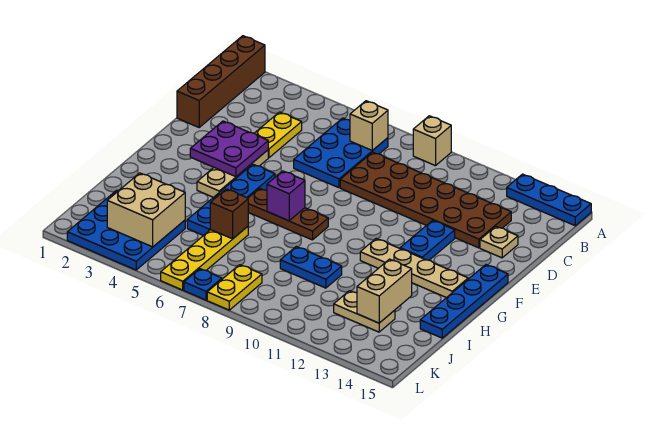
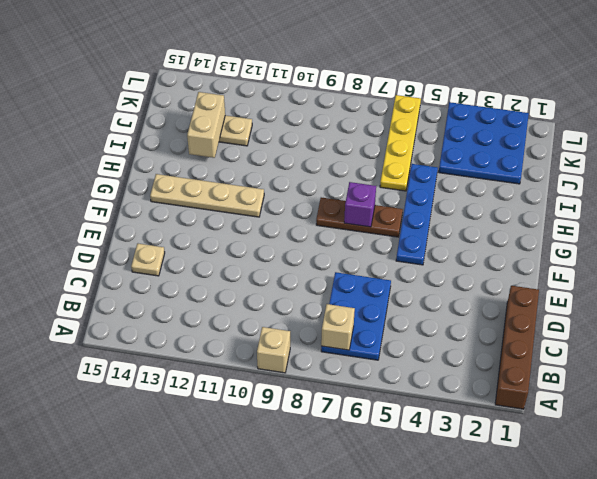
none -> blue 1x3 plate [507,174,591,226]
none -> yellow 1x2 plate [255,112,302,158]
none -> brown 2x6 plate [340,152,511,248]

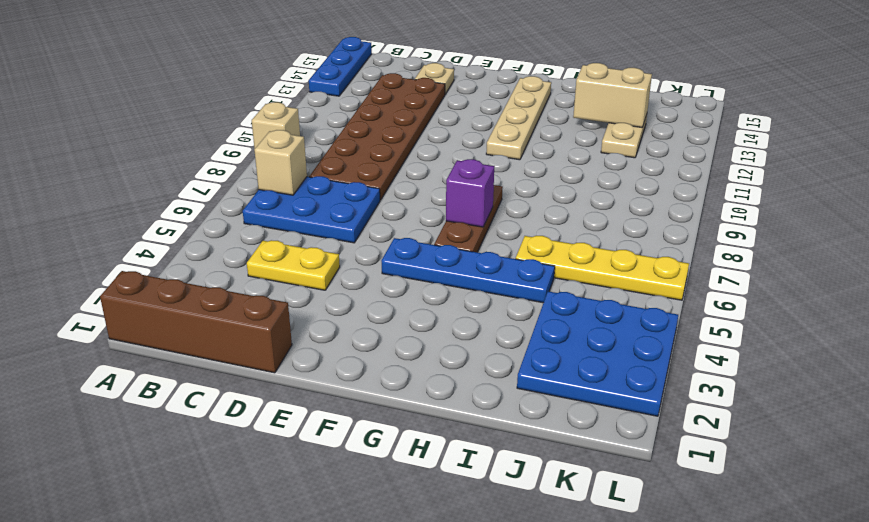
none -> tan 1x3 plate [197,150,268,197]
none -> blue 1x2 plate [400,220,455,260]
none -> blue 1x4 plate [420,265,508,338]

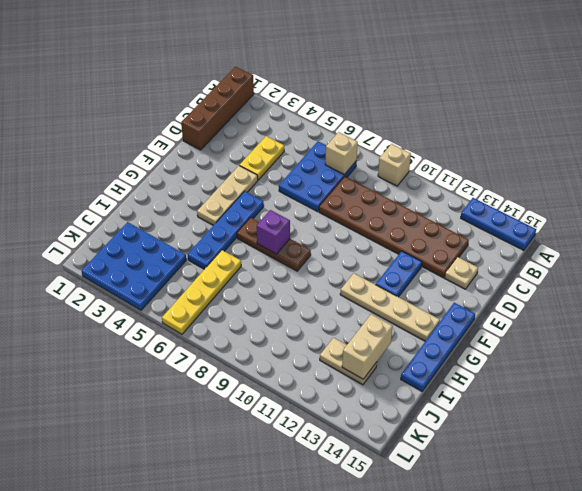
none -> blue 1x2 plate [280,247,342,288]
none -> yellow 1x2 plate [207,265,262,310]
none -> blue 1x1 plate [184,269,222,300]

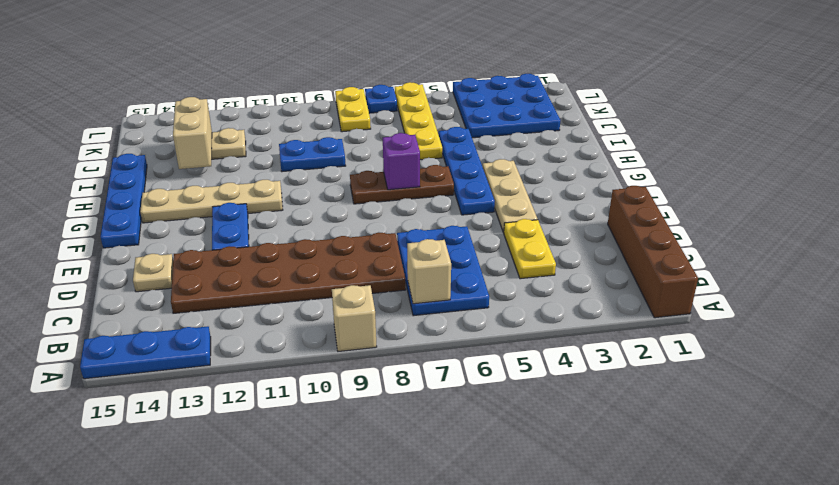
none -> purple 2x2 plate [190,121,268,177]
none -> brown 1x1 brick [210,189,248,239]
none -> tan 2x2 brick [107,173,185,247]

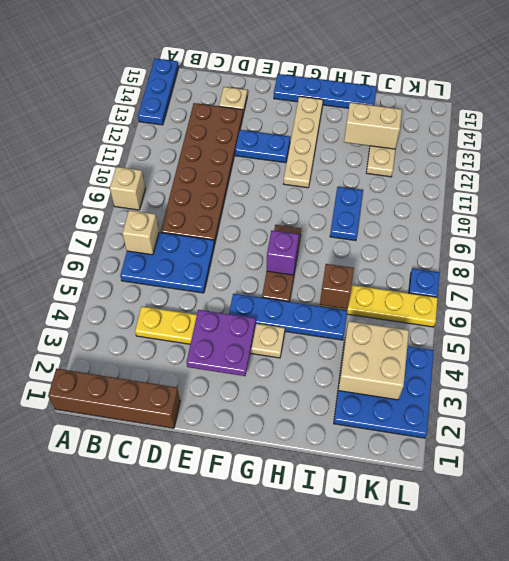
none -> yellow 1x2 plate [207,265,262,310]

